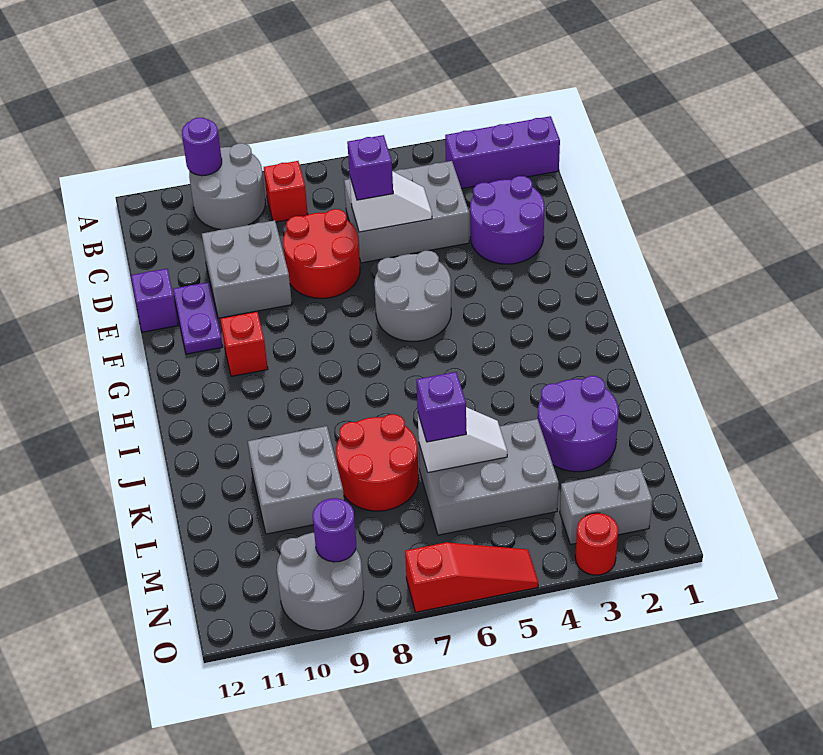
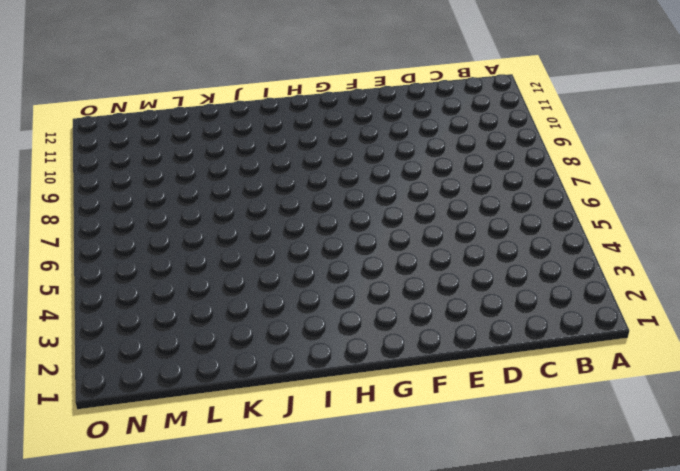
none -> grey 2x2 round brick [189,143,266,230]
none -> purple 1x3 brick [445,116,560,189]
none -> red 1x1 brick [264,161,308,222]

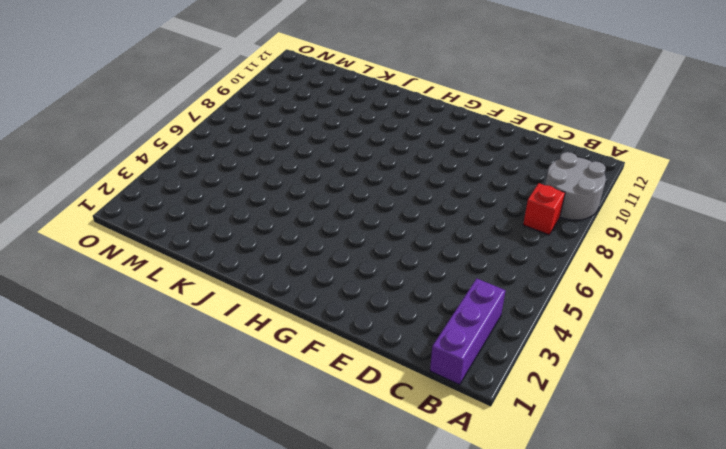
none -> grey 2x3 brick [344,161,469,263]
none -> purple 2x2 round brick [470,176,545,264]
none -> red 2x2 round brick [283,209,360,298]

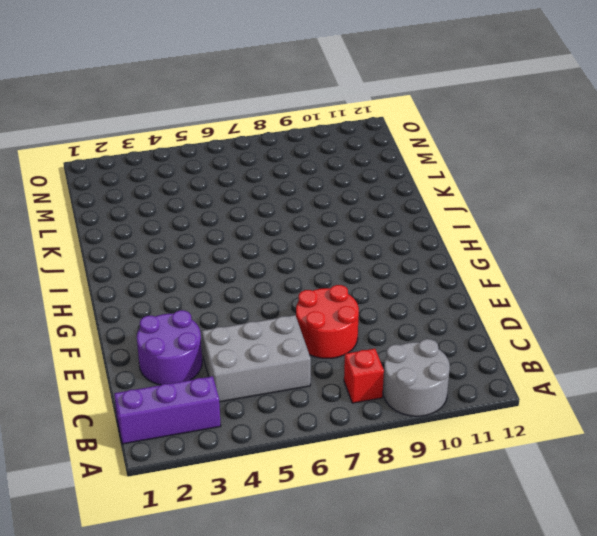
none -> grey 2x2 brick [202,220,292,318]
none -> purple 1x2 plate [173,282,223,354]
none -> purple 1x1 brick [131,269,178,332]

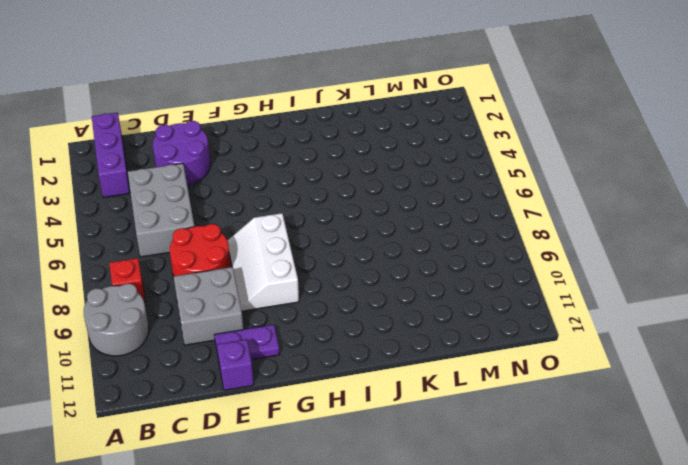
white 2x3 slope [227,213,299,311] -> none
none -> grey 2x2 round brick [374,251,451,341]
none -> red 1x1 brick [221,312,268,376]
none -> purple 2x2 round brick [538,376,619,472]

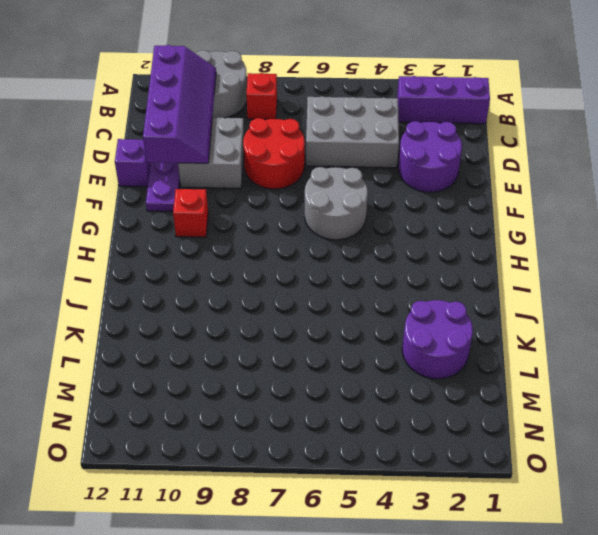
purple 2x4 slope [143,45,216,163] -> none
none -> red 2x2 round brick [336,414,419,511]
none -> grey 2x2 brick [248,426,344,534]
none -> grey 2x3 brick [419,419,559,535]

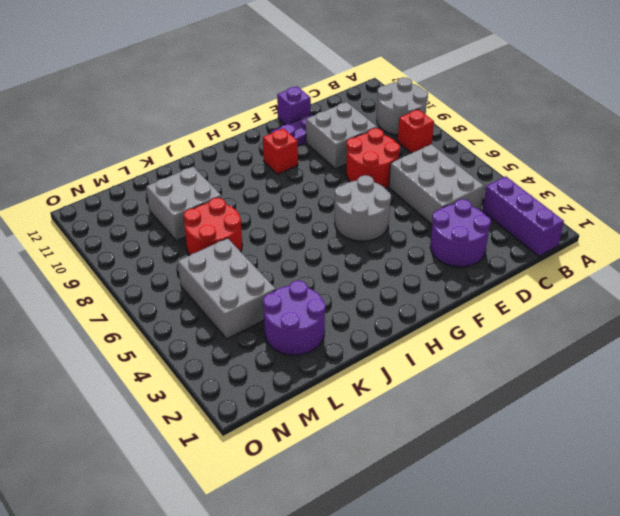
none -> grey 1x2 brick [560,468,652,544]
none -> grey 2x2 round brick [277,533,364,631]
none -> red 1x1 round brick [575,513,618,575]

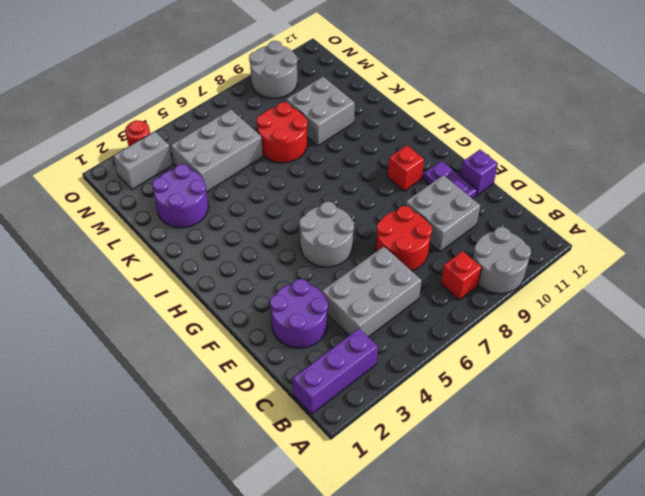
none -> red 1x3 slope [405,542,538,612]
none -> purple 1x1 round brick [182,118,222,176]
none -> white 1x2 slope [350,171,432,232]

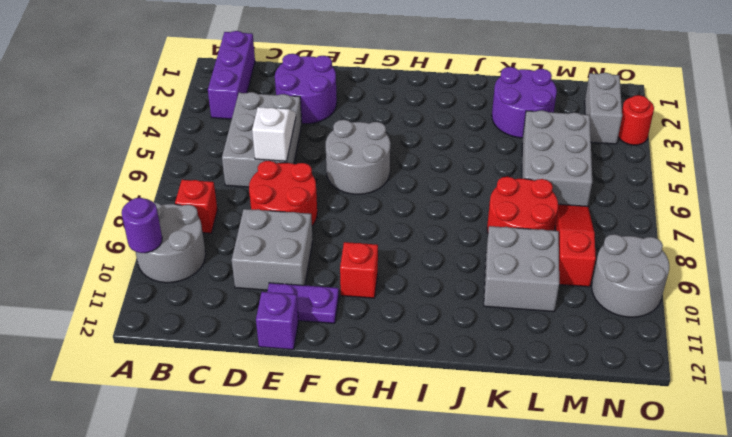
red 1x3 slope [555,204,596,287] -> red 1x3 slope moved to [405,542,538,612]
none -> white 1x2 slope [418,407,507,472]
none -> purple 1x1 round brick [313,498,356,562]
none -> purple 1x1 brick [347,135,393,200]

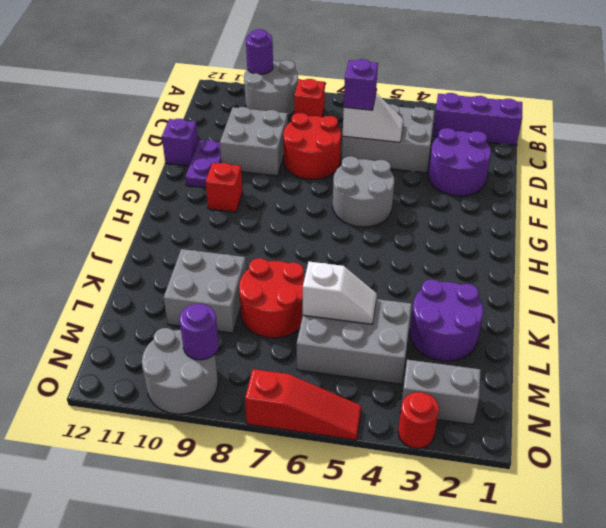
none -> purple 1x1 brick [417,372,466,442]

